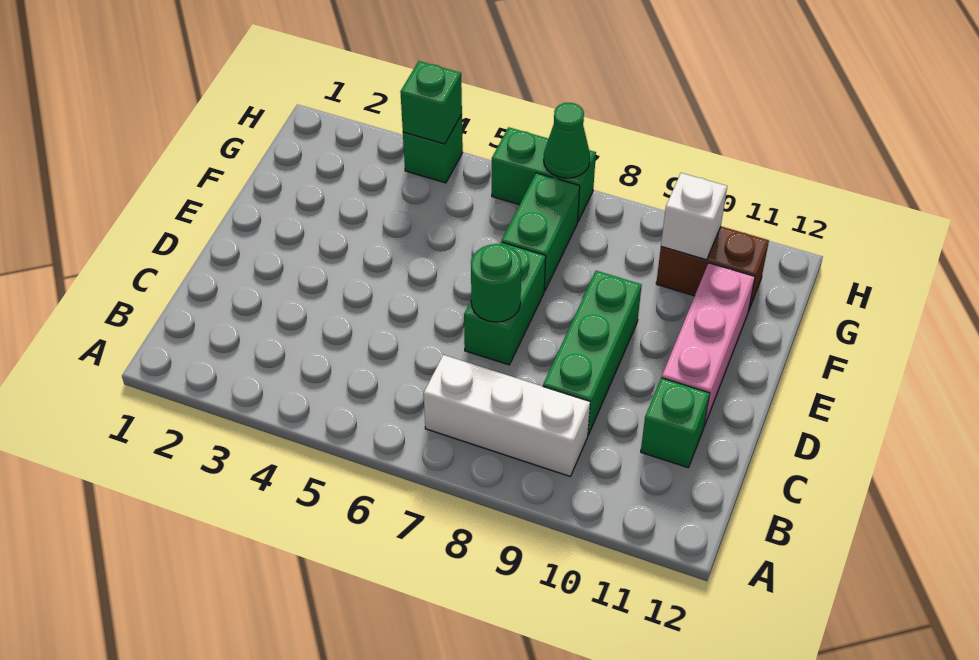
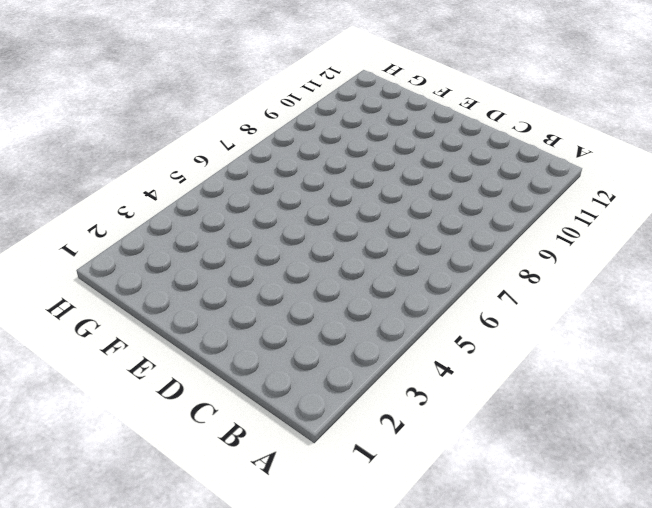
none -> white 1x3 brick [424,355,590,476]
none -> green 1x3 brick [543,271,642,435]
none -> green 1x1 brick [641,378,710,468]

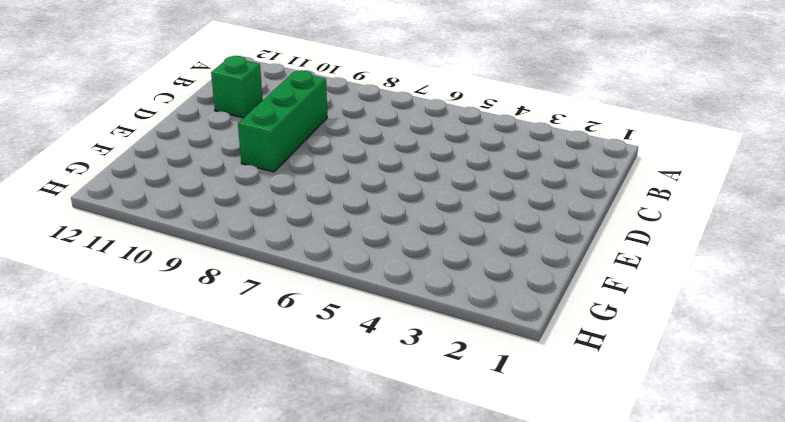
none -> white 1x3 brick [424,355,590,476]
none -> green 1x2 brick [464,242,546,365]
none -> pink 1x3 brick [662,263,755,426]

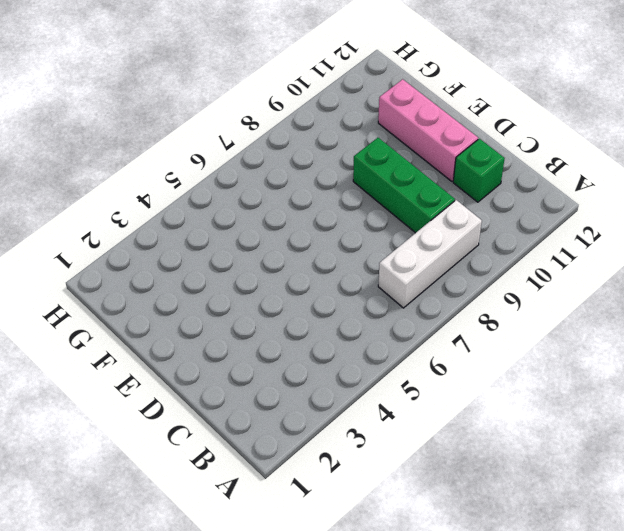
none -> green 1x2 brick [464,242,546,365]
none -> green 1x2 brick [502,173,580,291]
none -> brown 1x2 brick [656,226,769,312]

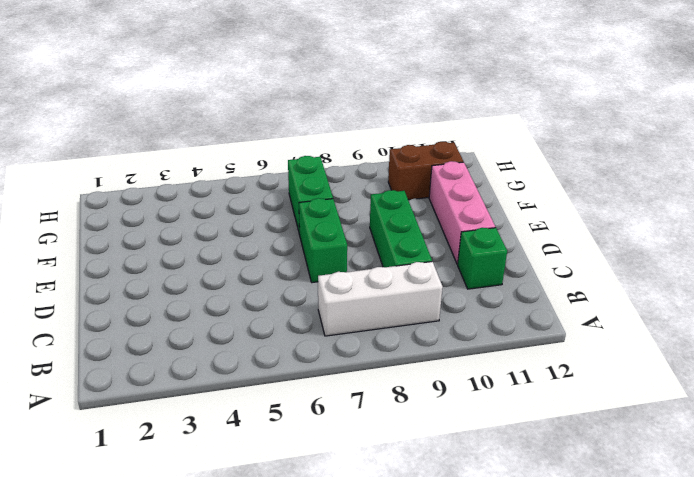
none -> green 1x1 brick [403,115,463,183]
none -> green 1x2 brick [492,127,596,221]
none -> green 1x1 round brick [471,244,521,322]

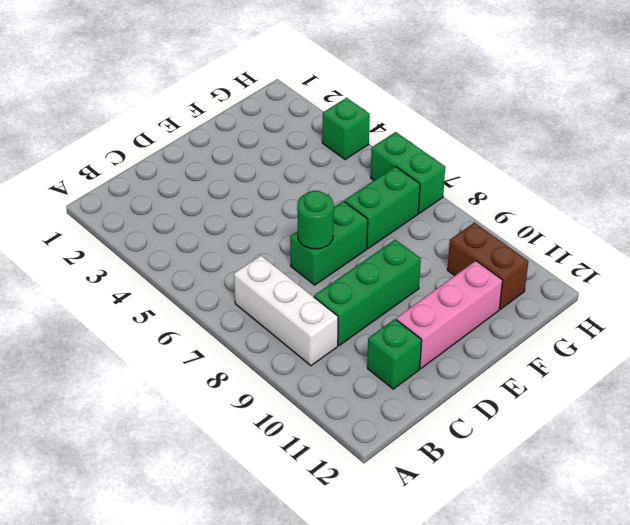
none -> white 1x1 brick [661,173,727,260]
none -> green 1x1 brick [400,61,462,144]
none -> green 1x1 cone [544,103,590,178]

